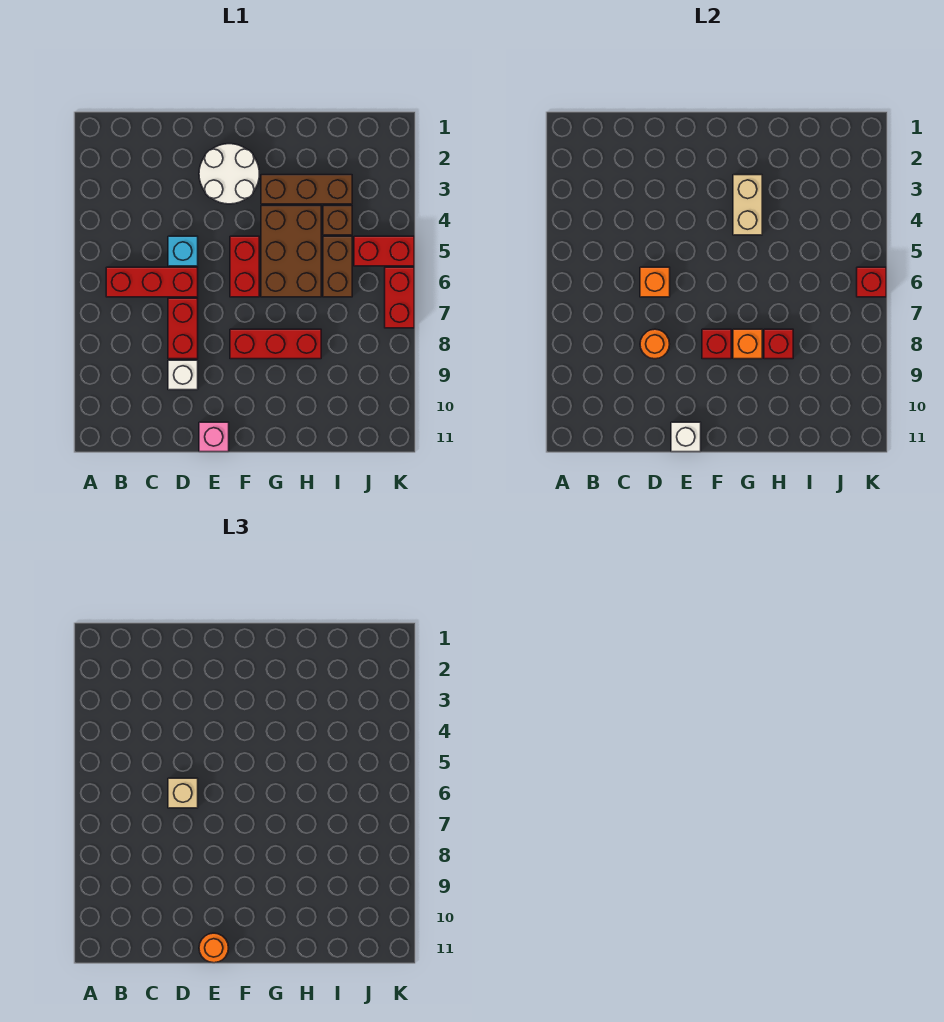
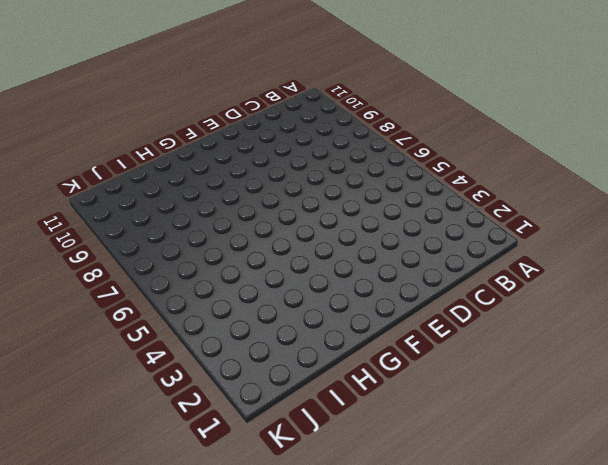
none -> red 1x3 brick [106,267,198,297]
none -> cyan 1x1 brick [168,236,198,266]
none -> red 1x2 brick [168,298,198,359]

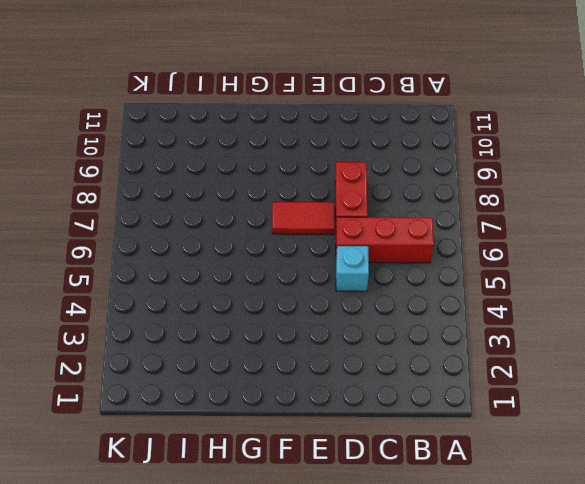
red 1x2 tile [272,202,334,234] -> none
none -> white 1x1 brick [168,360,198,390]
none -> white 2x2 round brick [199,144,259,204]
none -> pink 1x1 brick [199,422,229,452]

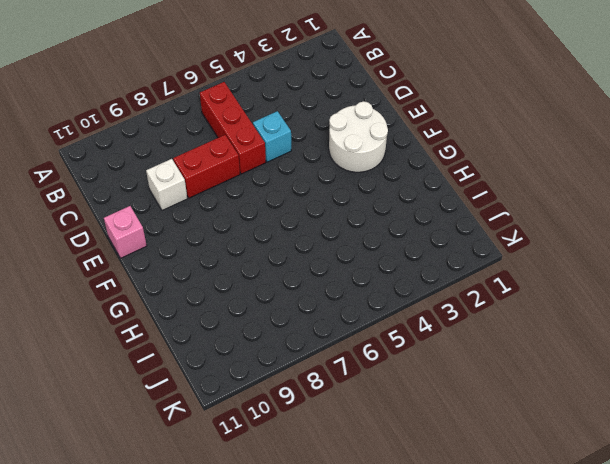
none -> red 1x2 brick [230,236,259,297]
none -> red 1x3 brick [230,329,321,359]
none -> brown 1x3 brick [261,175,352,204]

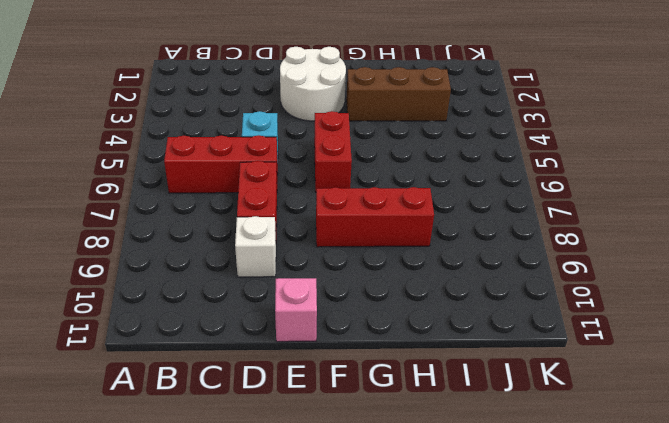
none -> brown 2x3 brick [261,206,321,297]
none -> brown 1x1 brick [323,206,352,235]
none -> brown 1x2 brick [323,236,352,297]

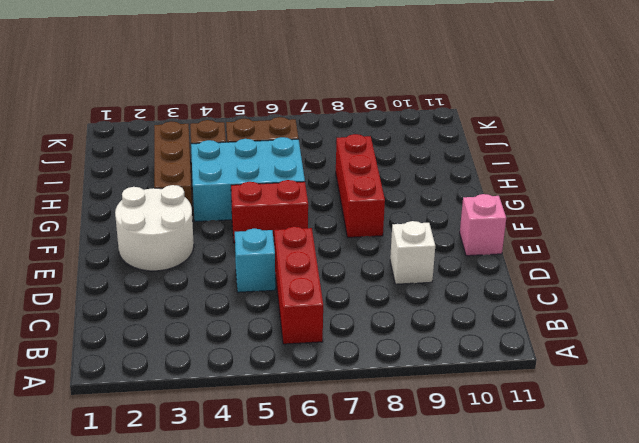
cyan 2x3 brick [191,137,305,222] -> brown 2x3 brick [261,206,321,297]
none -> red 1x2 brick [168,298,198,359]
none -> red 1x2 brick [354,236,414,266]
none -> red 1x2 brick [385,267,414,328]

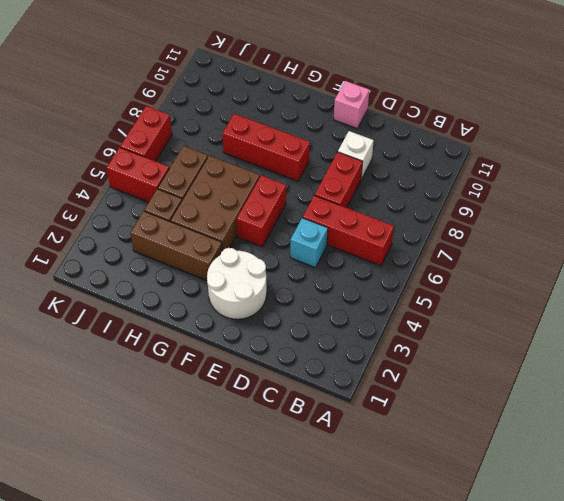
none -> orange 1x1 brick [640,267,670,297]
none -> orange 1x1 round brick [640,329,670,359]
none -> white 1x1 brick [671,422,701,452]

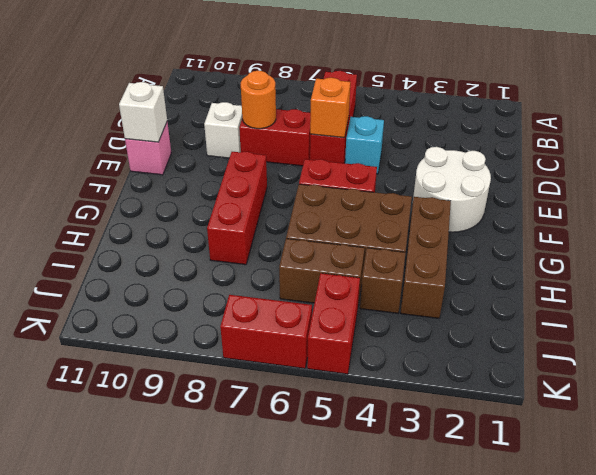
none -> red 1x1 brick [702,329,731,359]
none -> tan 1x2 brick [733,175,762,235]
none -> orange 1x1 brick [733,329,762,359]

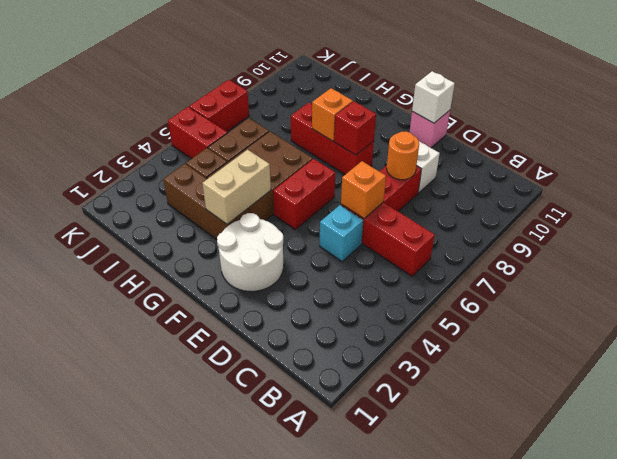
none -> red 1x1 brick [764,329,793,359]
none -> red 1x1 brick [857,267,886,297]
none -> tan 1x1 brick [168,778,198,808]

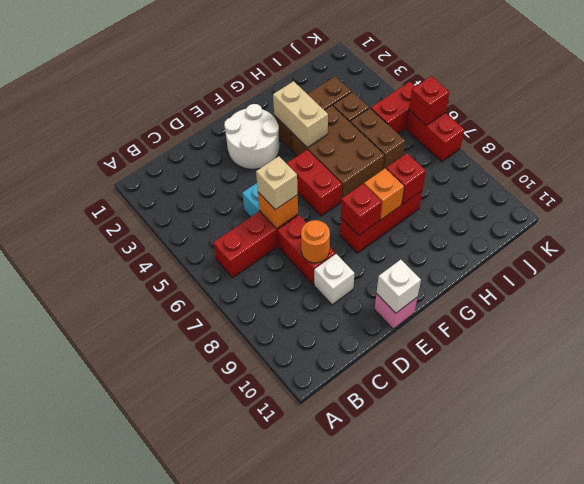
none -> orange 1x1 round brick [199,933,228,963]

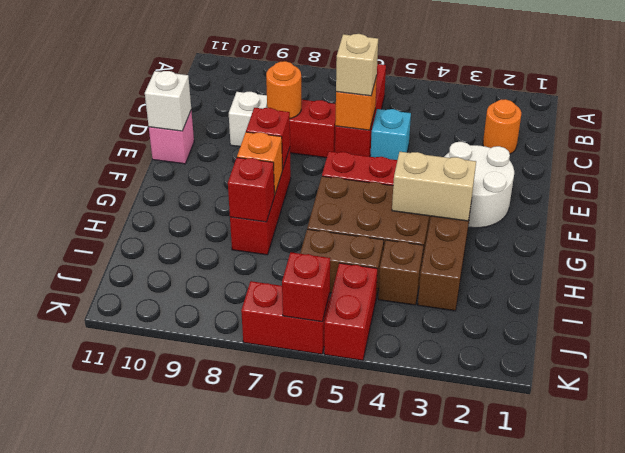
orange 1x1 round brick [483,99,521,154] -> orange 1x1 round brick moved to [199,933,228,963]

